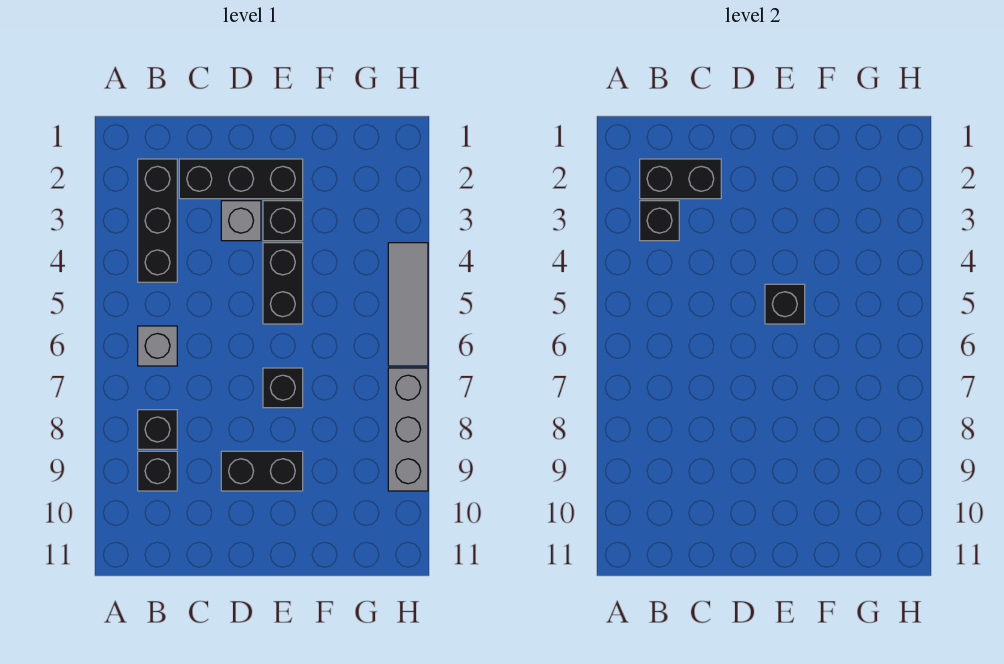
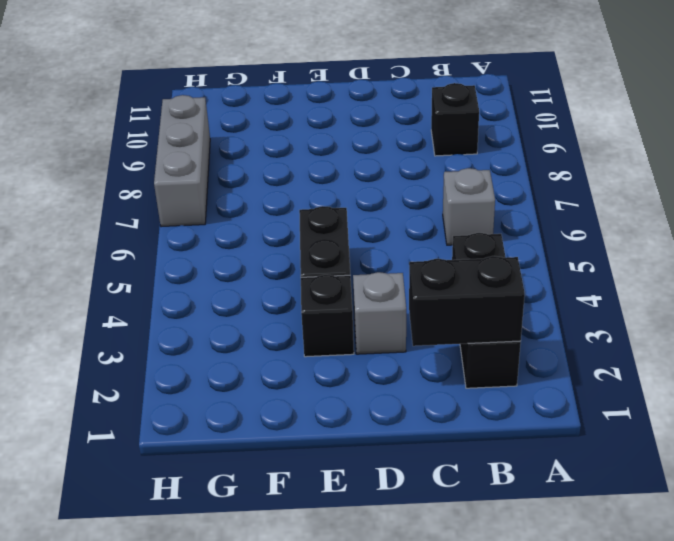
none -> black 1x1 brick [138,410,177,449]
none -> black 1x3 brick [179,159,303,199]
none -> black 1x2 brick [221,451,303,491]

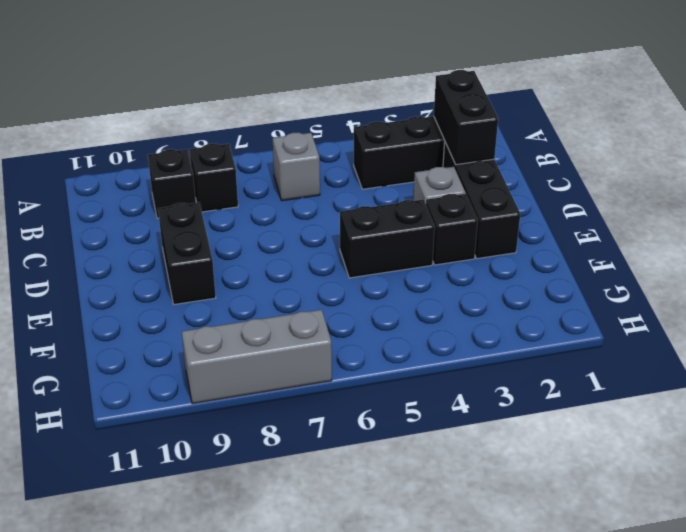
none -> black 1x1 brick [263,368,303,408]
none -> grey 1x3 tile [388,243,428,366]
none -> black 1x1 brick [640,201,679,241]

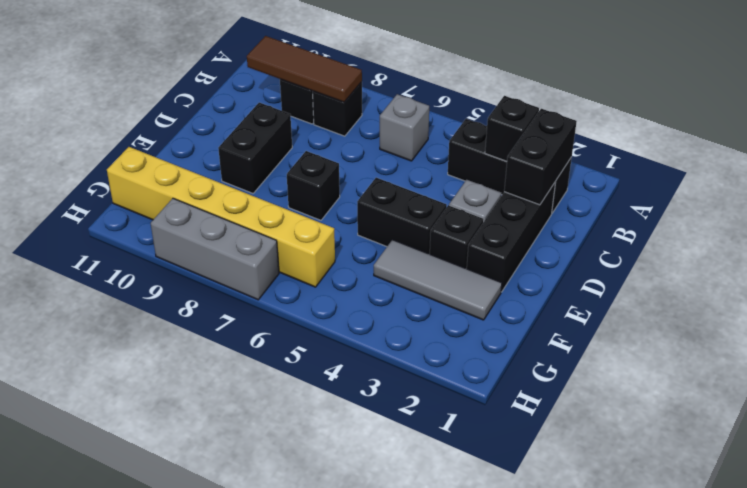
brown 1x3 tile [247,36,362,102] -> none
grey 1x3 tile [374,240,502,320] -> grey 1x3 tile moved to [388,243,428,366]
yellow 1x6 brick [107,147,335,287] -> none
none -> black 1x1 brick [765,284,805,324]

